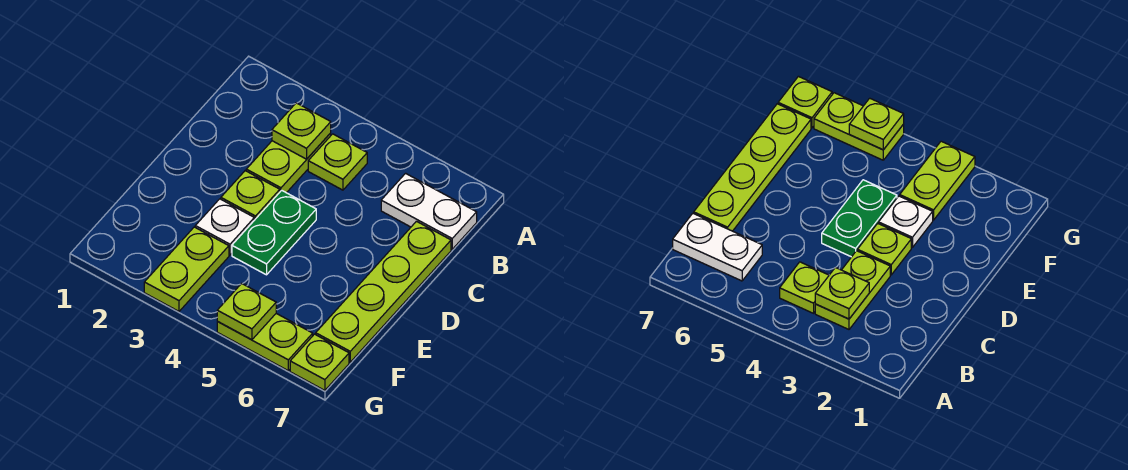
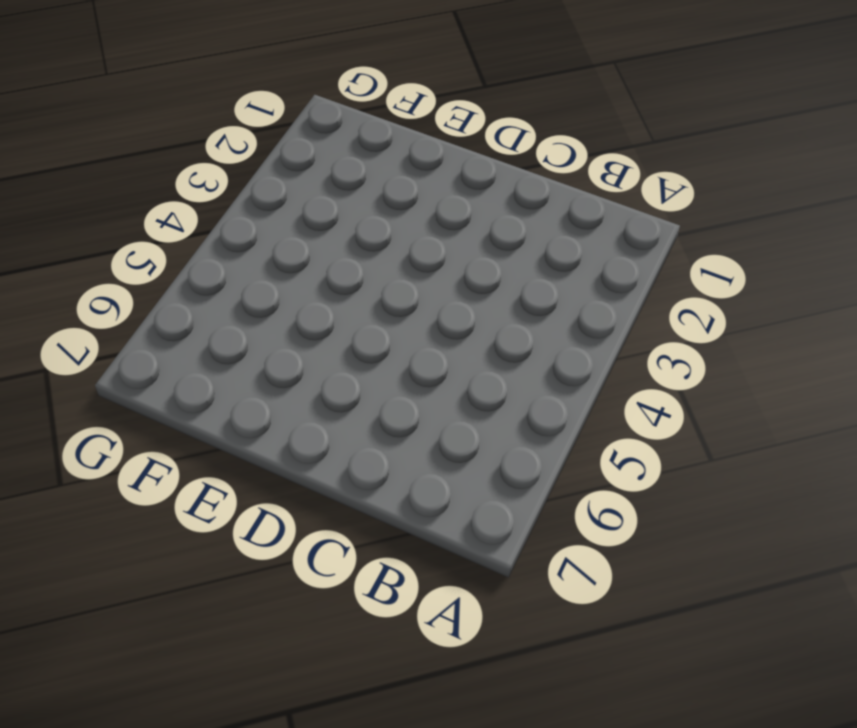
none -> lime 1x2 plate [246,133,331,193]
none -> lime 1x1 plate [308,134,367,190]
none -> white 1x2 plate [381,173,477,249]

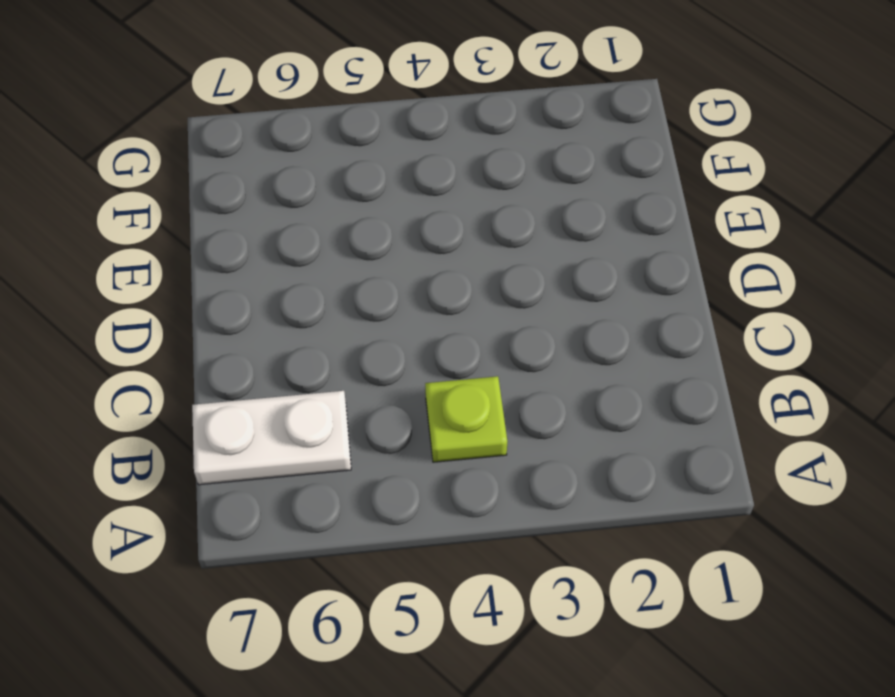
none -> lime 1x2 plate [246,133,331,193]
none -> lime 1x4 plate [316,221,451,362]
none -> lime 1x1 plate [221,171,280,220]

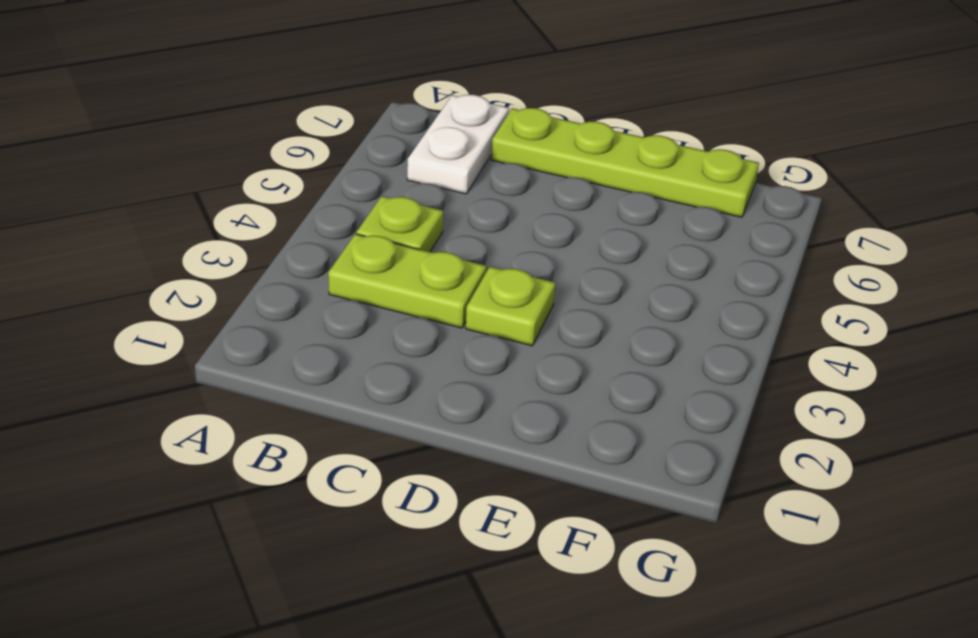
none -> green 1x2 plate [232,190,316,275]
none -> white 1x1 plate [195,199,254,255]
none -> lime 1x2 plate [144,227,229,311]

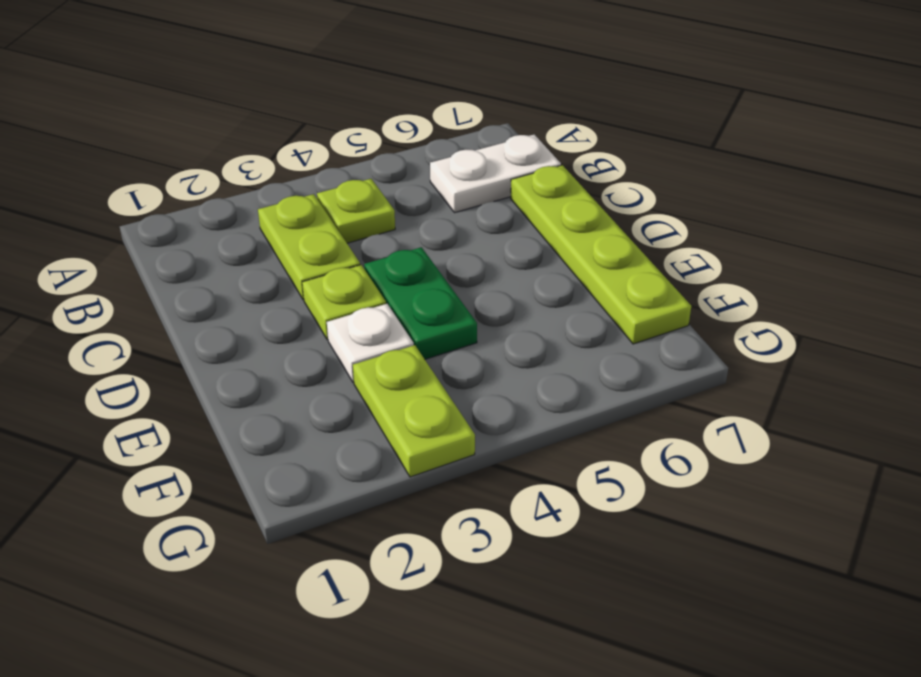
none -> lime 1x2 plate [217,314,313,371]
none -> lime 1x1 plate [290,334,349,390]
none -> lime 1x1 plate [272,103,331,159]

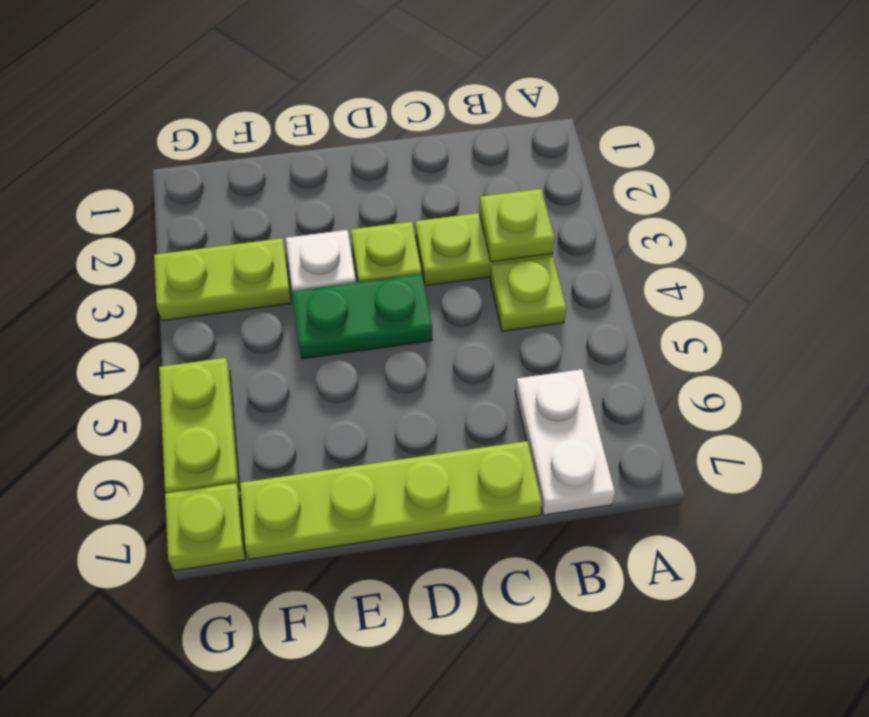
none -> lime 1x1 plate [217,283,276,340]

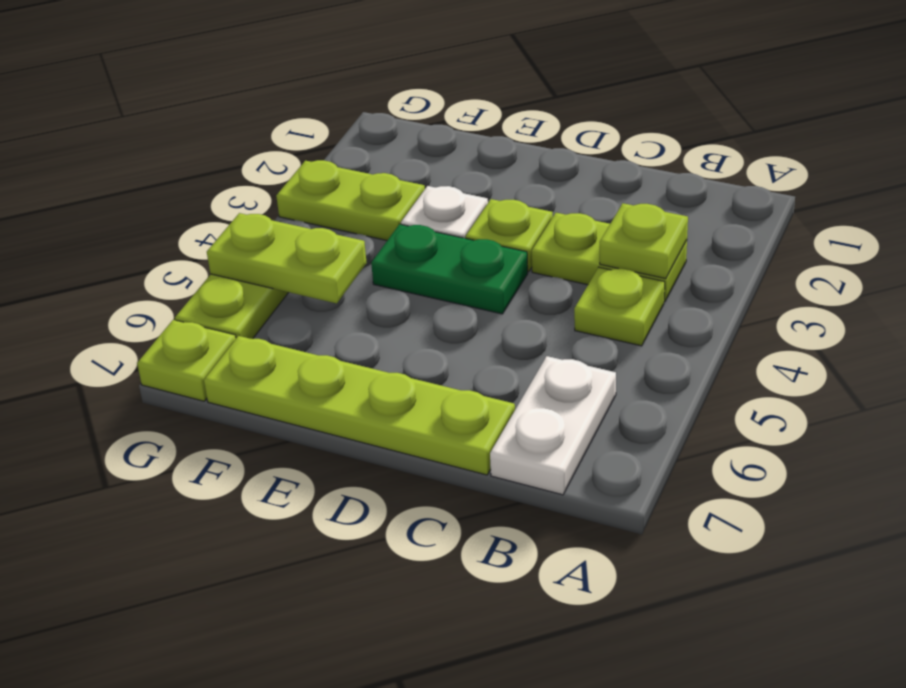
lime 1x2 plate [207,213,367,303] -> lime 1x1 plate [217,283,276,340]

